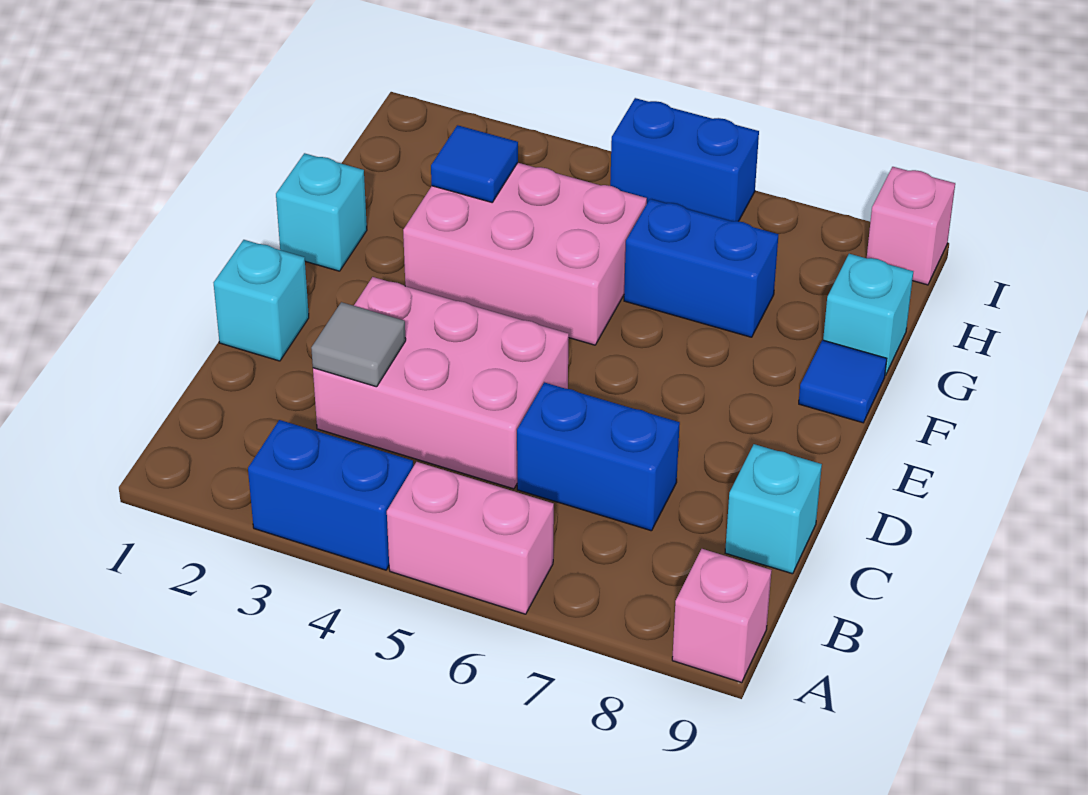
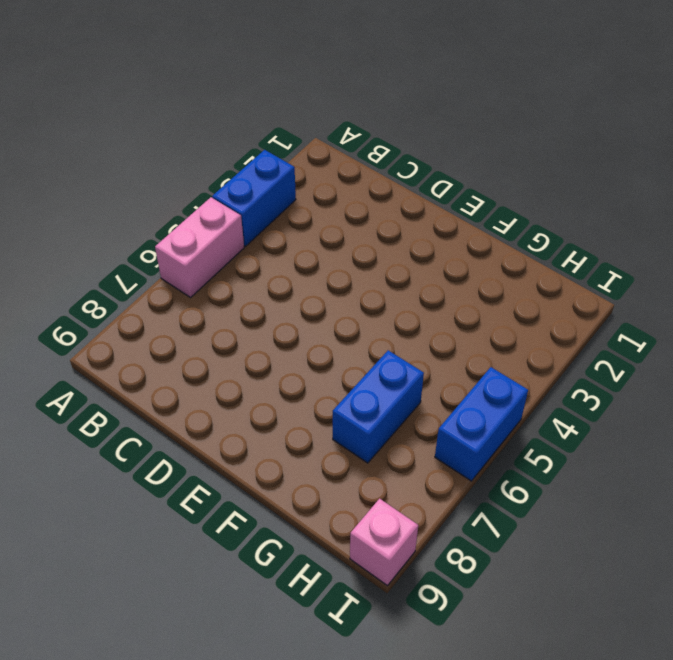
none -> pink 1x1 brick [672,549,772,682]
none -> pink 2x3 brick [313,277,569,489]
none -> blue 1x2 brick [517,382,680,531]

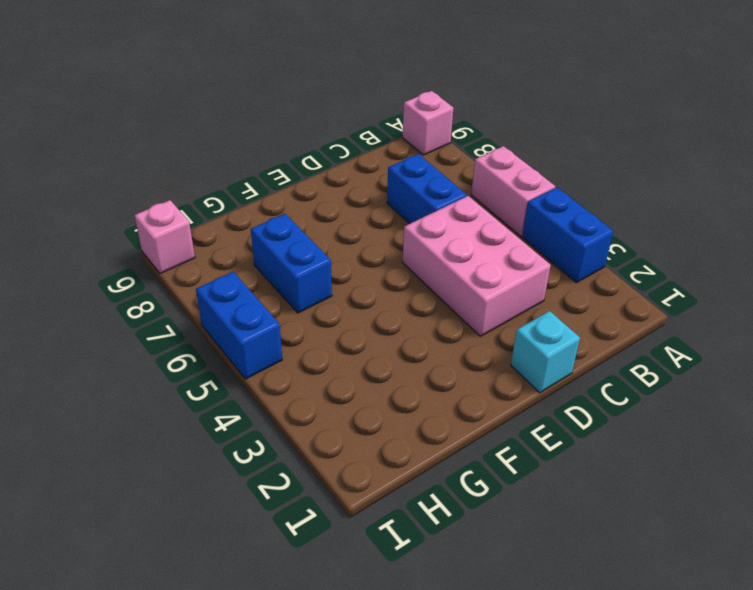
none -> cyan 1x1 brick [725,444,822,574]
none -> cyan 1x1 brick [276,153,367,271]
none -> pink 2x3 brick [403,163,647,345]

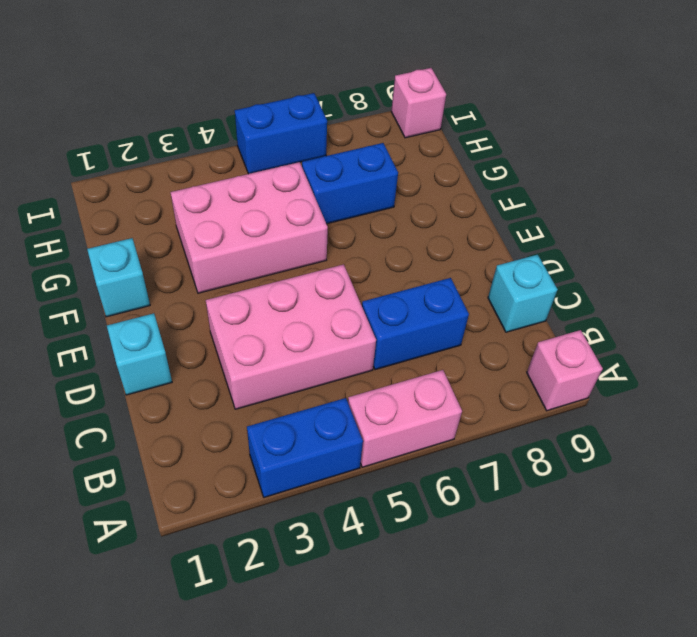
none -> blue 1x1 tile [799,340,887,423]
none -> cyan 1x1 brick [823,254,913,375]
none -> grey 1x1 tile [311,302,406,387]

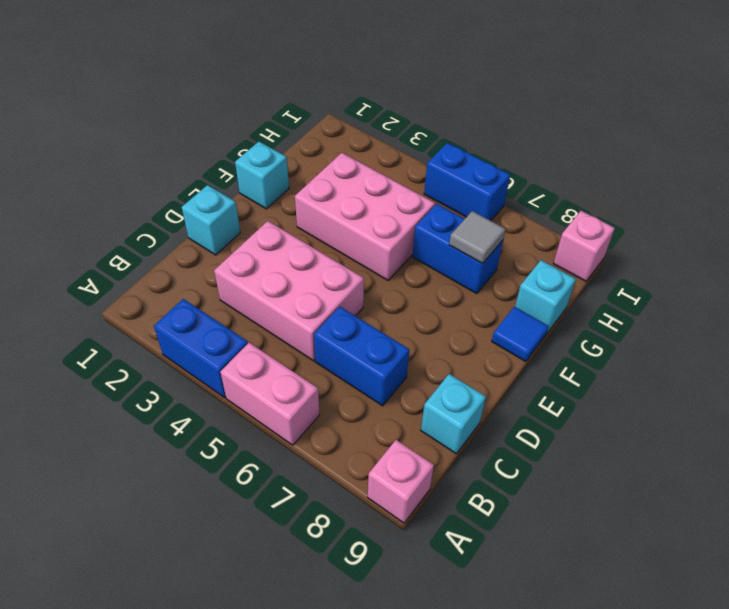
grey 1x1 tile [449,211,506,264] -> grey 1x1 tile moved to [311,302,406,387]
none -> blue 1x1 tile [431,125,518,202]

